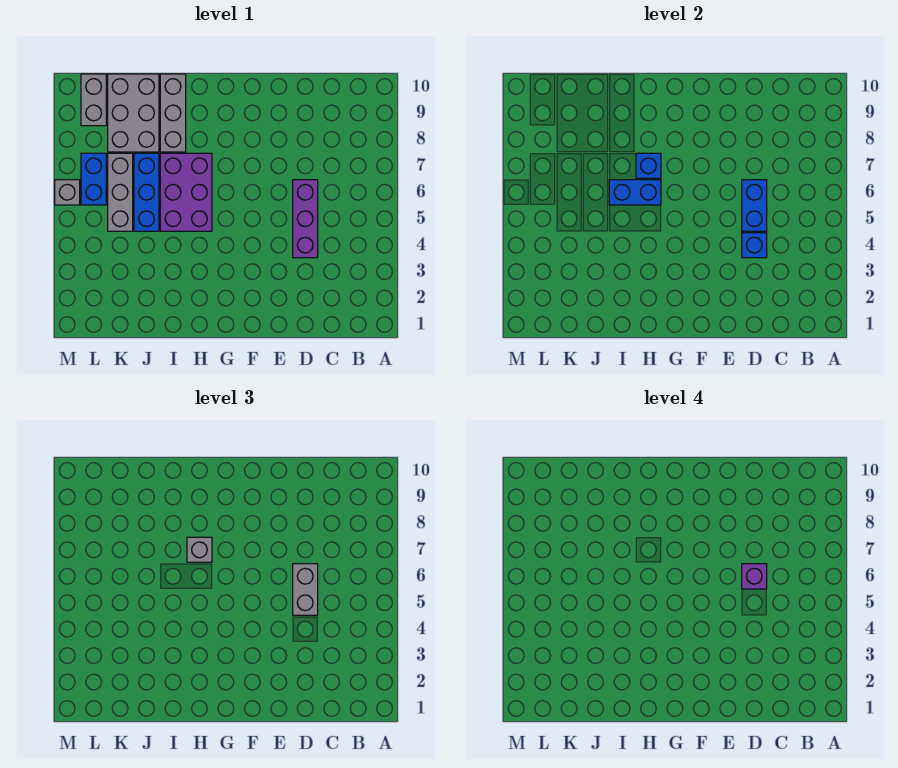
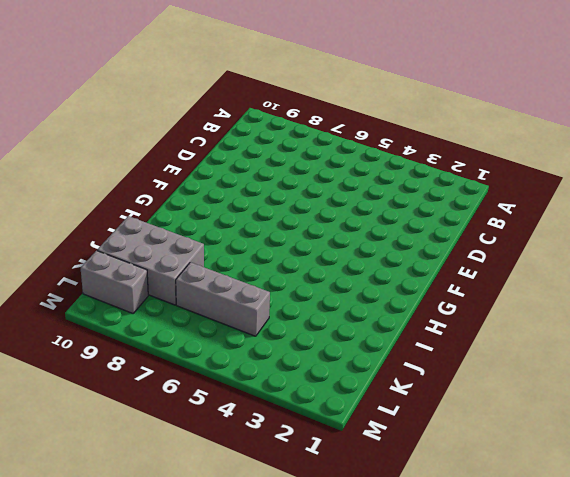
none -> purple 1x3 brick [293,180,318,258]
none -> purple 2x3 brick [160,153,212,231]
none -> grey 1x3 brick [160,74,186,152]

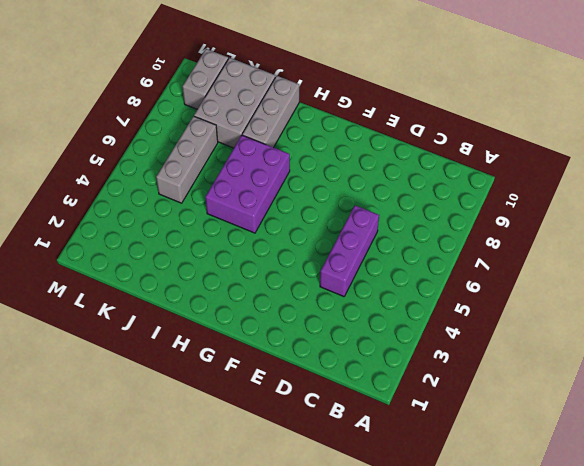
none -> blue 1x3 brick [134,153,159,231]
none -> blue 1x2 brick [81,153,106,205]
none -> grey 1x1 brick [55,180,80,205]

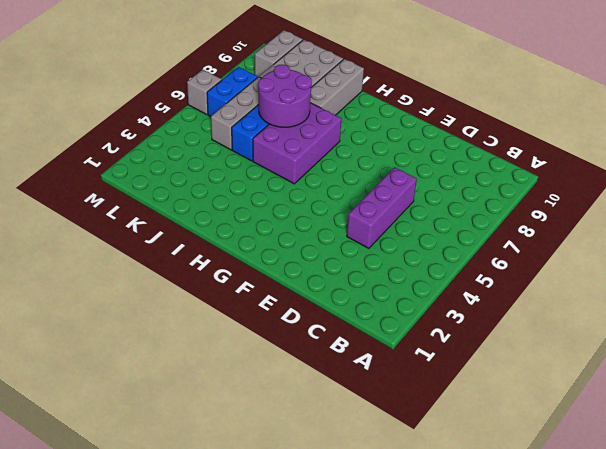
purple 2x2 round brick [258,65,312,127] -> blue 1x2 brick [609,180,661,205]
none -> blue 1x1 brick [742,233,767,258]
none -> blue 1x2 brick [742,180,767,231]
none -> blue 1x1 brick [636,153,661,178]

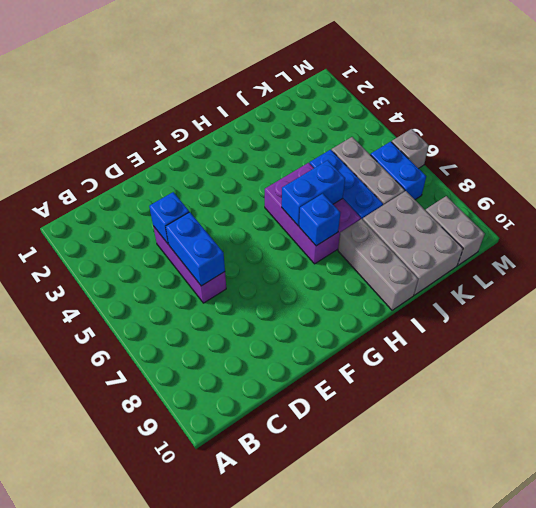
none -> grey 1x2 brick [293,564,318,615]
none -> grey 1x1 brick [187,537,212,562]
none -> purple 1x1 brick [742,564,767,589]

